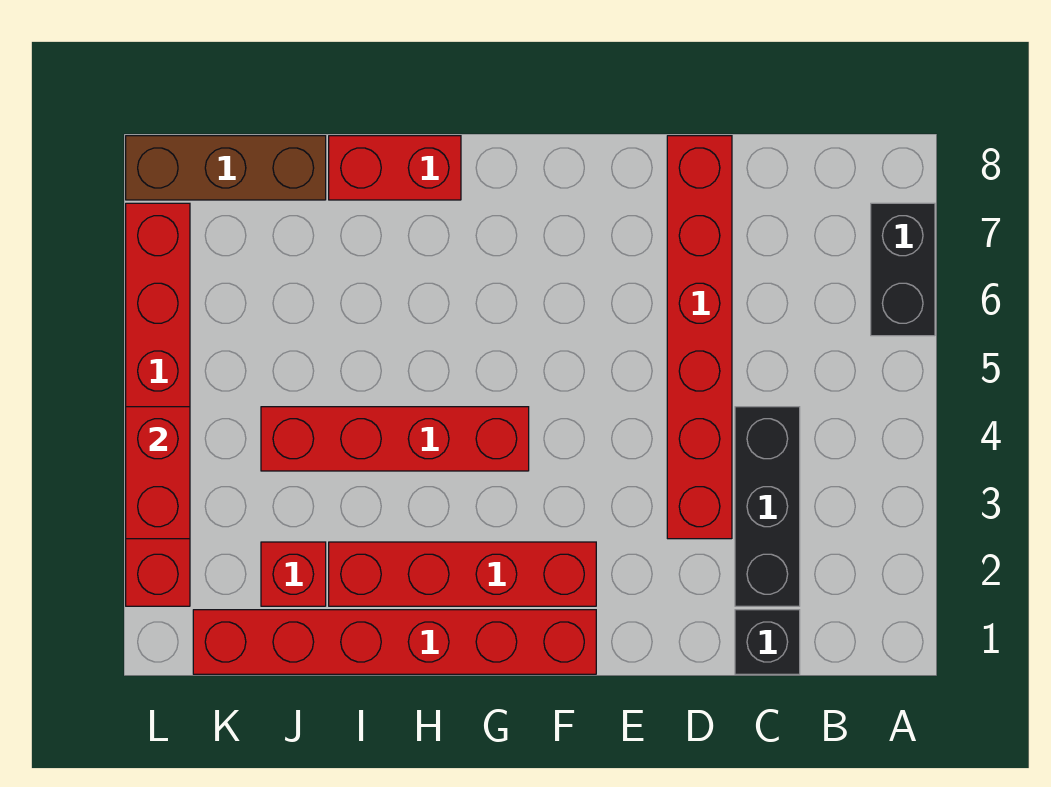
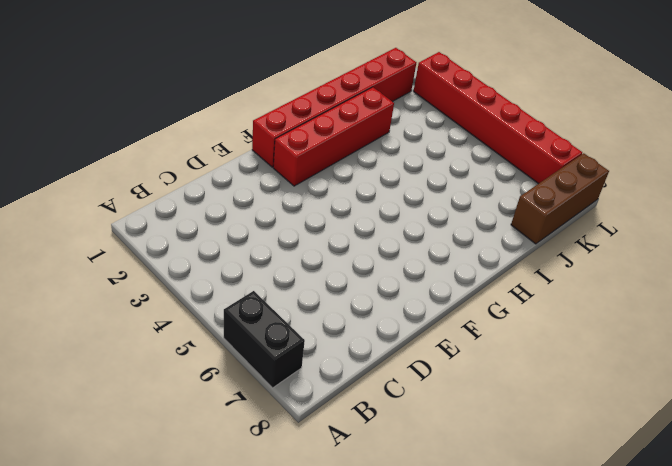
none -> black 1x1 brick [735,610,800,674]
none -> black 1x3 brick [735,407,800,606]
none -> red 1x6 brick [667,136,732,539]

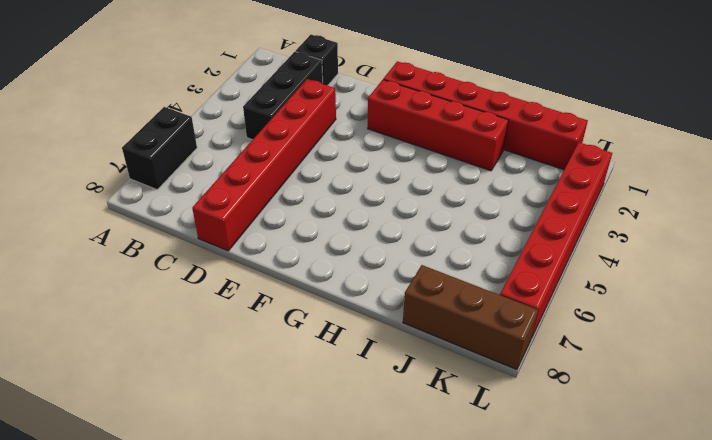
none -> red 1x4 brick [261,407,529,471]
none -> red 1x2 brick [329,136,461,200]
none -> red 1x1 brick [261,542,326,606]

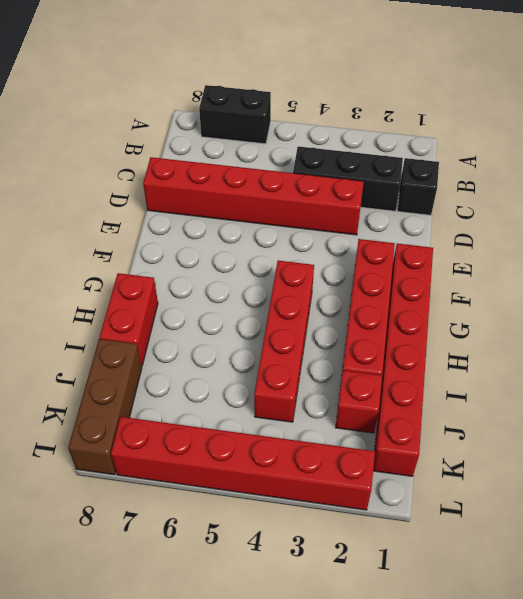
none -> red 1x2 brick [126,407,190,539]

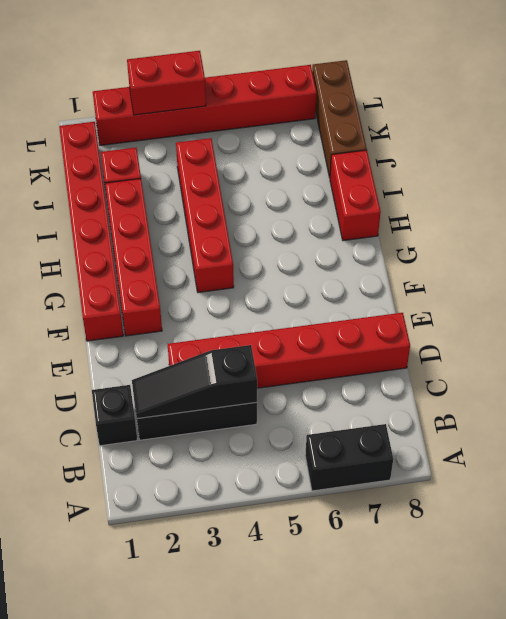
black 1x3 slope [132,345,257,419] -> none

